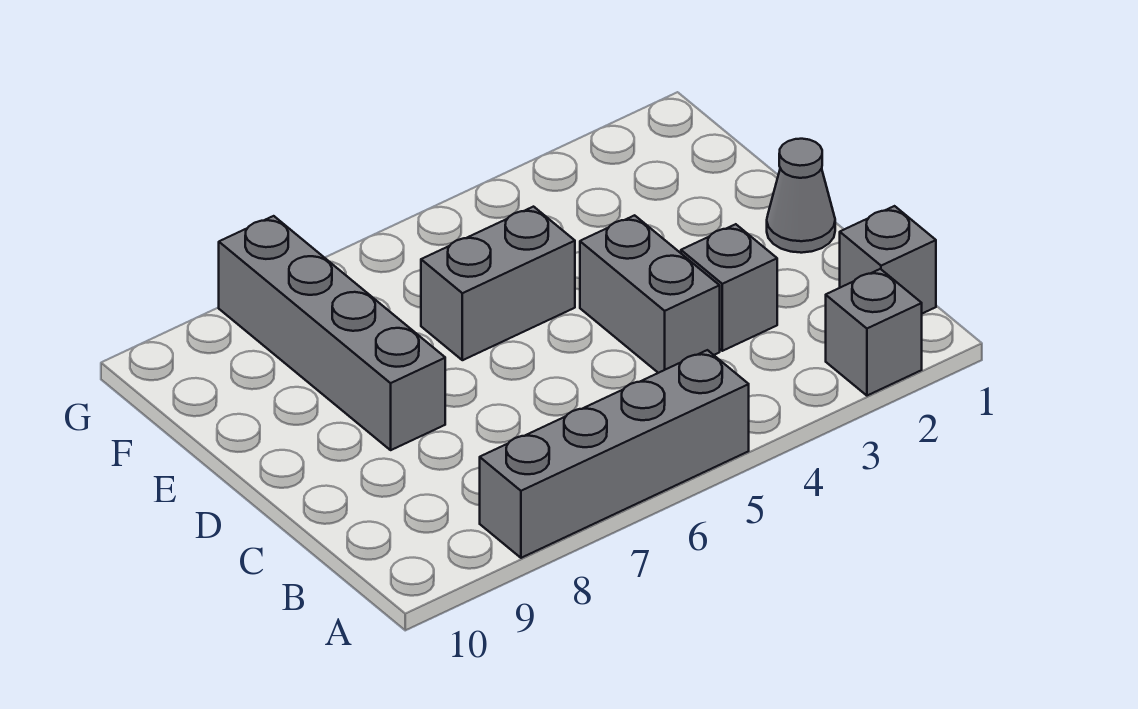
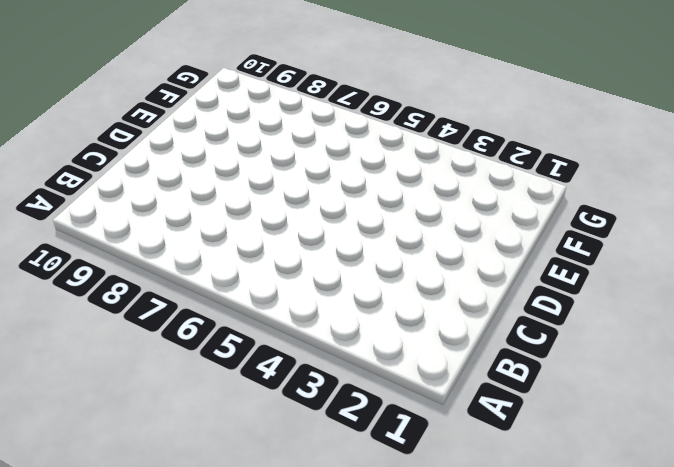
none -> grey 1x1 brick [826,269,922,396]
none -> grey 1x4 brick [480,350,749,558]

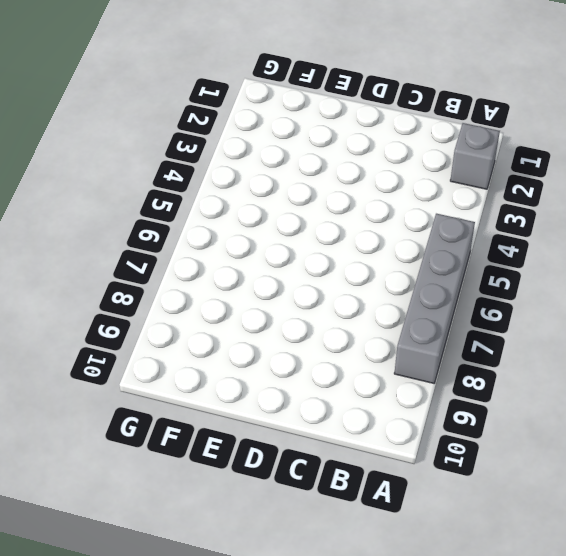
none -> grey 1x1 brick [840,206,936,314]
none -> grey 1x1 brick [681,224,777,351]

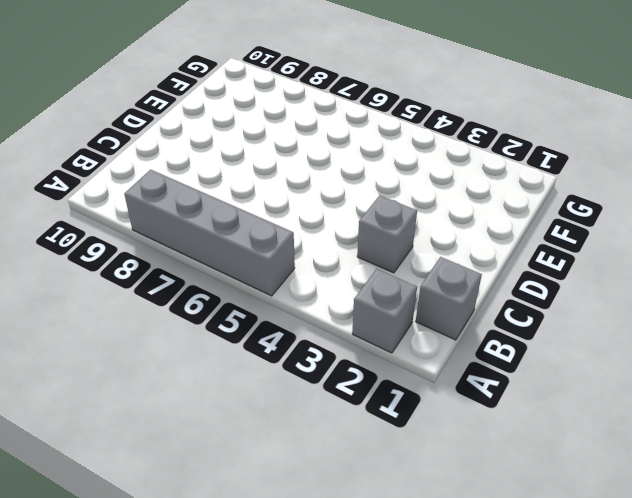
none -> grey 1x2 brick [580,215,720,373]
none -> grey 1x1 cone [767,139,835,253]

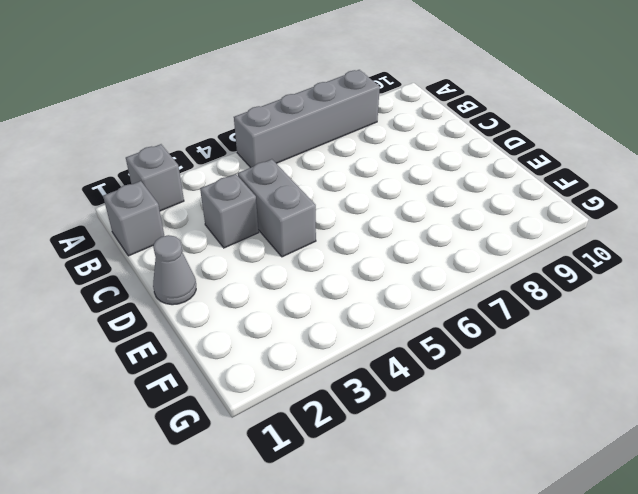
none -> grey 1x4 brick [219,216,445,450]
none -> grey 1x2 brick [421,207,575,360]

